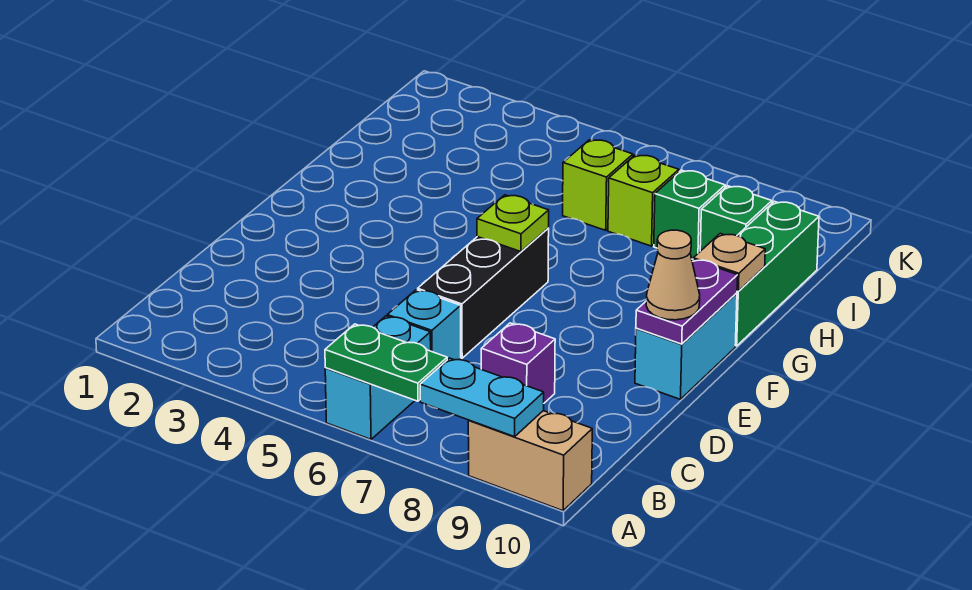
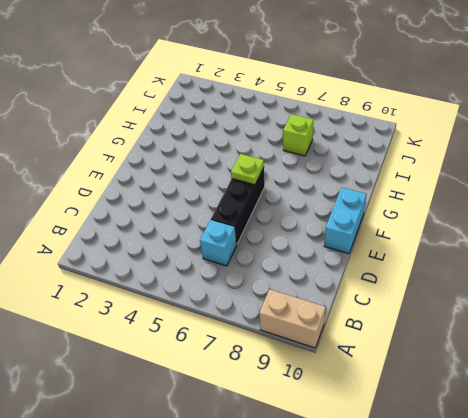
none -> cyan 1x2 brick [325,316,431,439]
none -> purple 1x1 brick [481,323,555,403]
none -> green 1x3 brick [735,201,819,346]

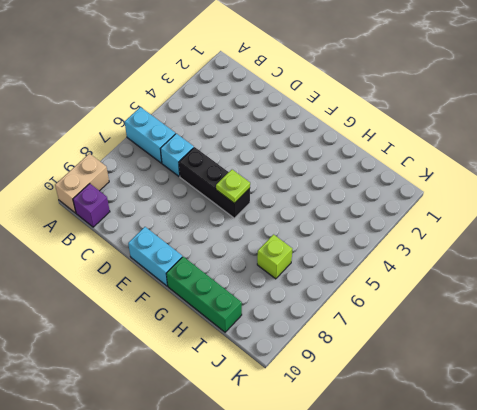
purple 1x1 brick [73,184,110,227] -> purple 1x1 brick moved to [481,323,555,403]
none -> lime 1x1 brick [563,140,633,230]
none -> green 1x1 brick [654,170,725,259]
none -> green 1x1 brick [700,186,772,251]

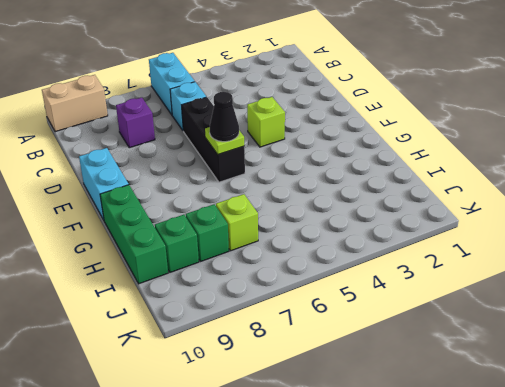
lime 1x1 brick [247,97,285,147] -> lime 1x1 brick moved to [563,140,633,230]
black 1x1 cone [210,92,239,142] -> none
none -> green 1x2 plate [325,324,447,401]
none -> cyan 1x2 plate [420,358,544,437]
none -> purple 1x2 plate [636,259,738,344]

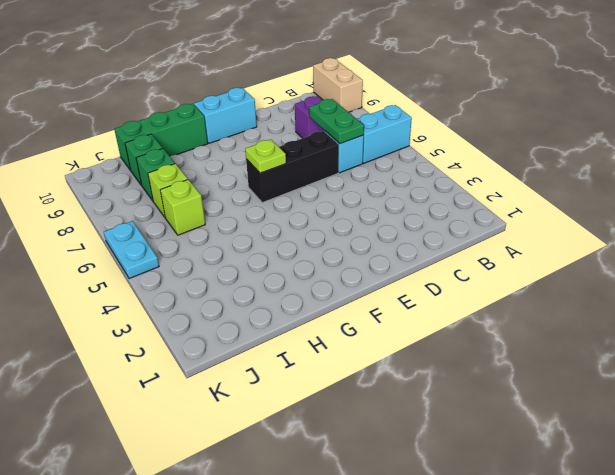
green 1x2 plate [309,99,364,144] -> green 1x2 plate moved to [325,324,447,401]
cyan 1x2 plate [104,221,159,279] -> cyan 1x2 plate moved to [420,358,544,437]
none -> purple 1x2 plate [636,259,738,344]
none -> tan 1x1 plate [693,234,765,291]
none -> tan 1x1 cone [646,230,700,320]

